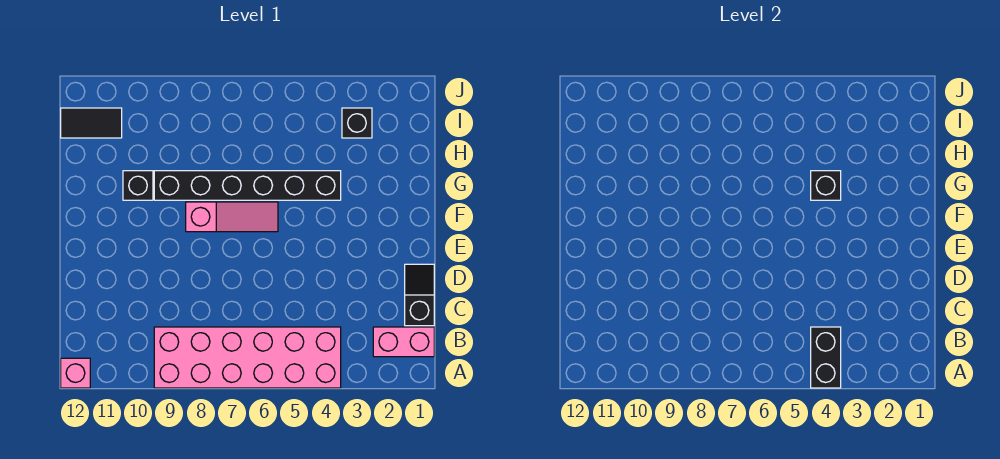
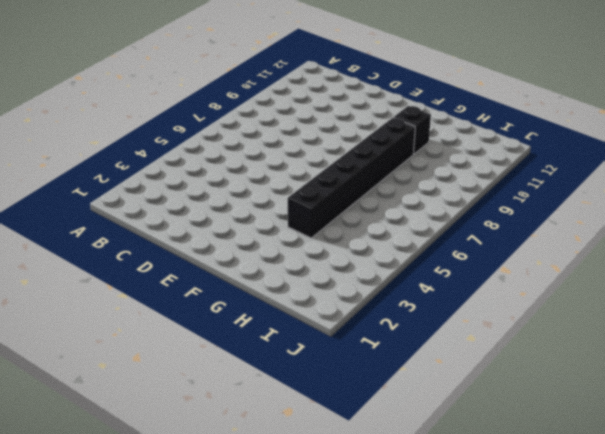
none -> pink 2x6 brick [154,327,341,388]
none -> pink 1x1 brick [61,358,90,388]

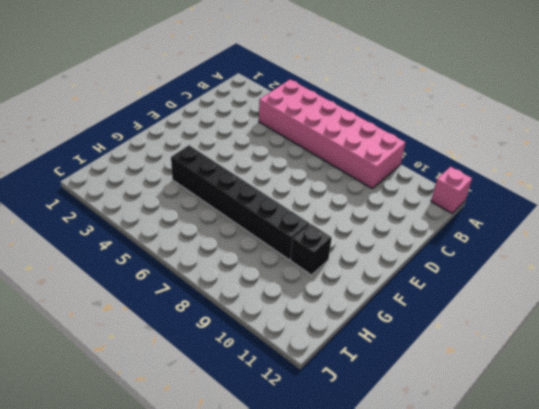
none -> pink 1x2 brick [373,327,434,357]
none -> black 1x2 slope [405,264,434,326]

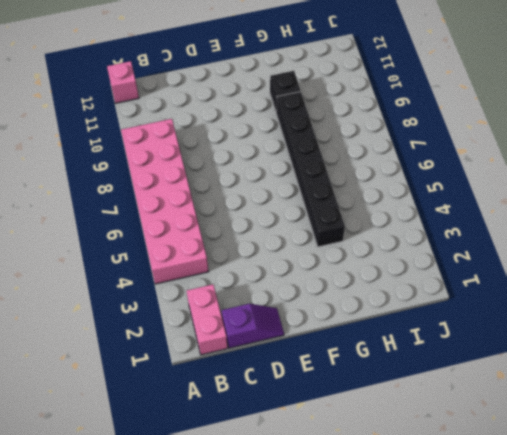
purple 1x2 slope [222,304,284,348] -> black 1x2 slope [405,264,434,326]
none -> pink 1x3 slope [186,202,278,232]
none -> black 1x1 brick [342,108,372,138]

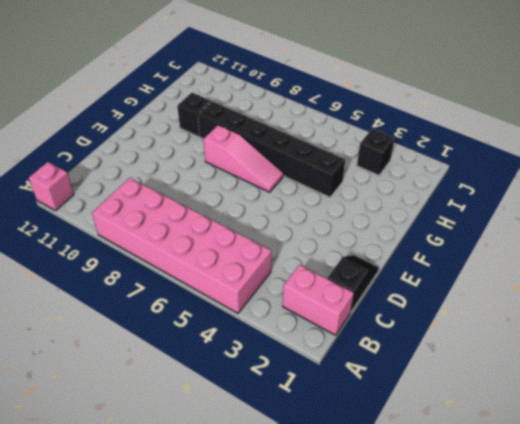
none -> black 1x2 tile [61,108,122,138]
none -> black 1x2 brick [811,327,841,388]

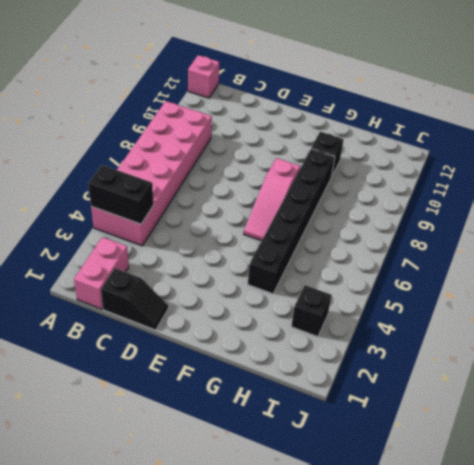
none -> black 1x2 tile [61,108,122,138]
none -> black 1x1 brick [811,171,841,200]

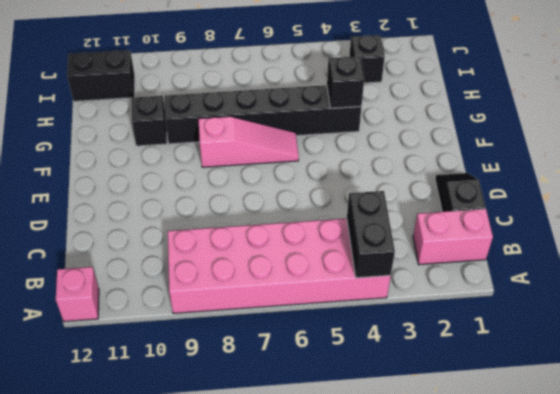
black 1x2 brick [67,50,135,101] -> black 1x2 tile [61,108,122,138]

